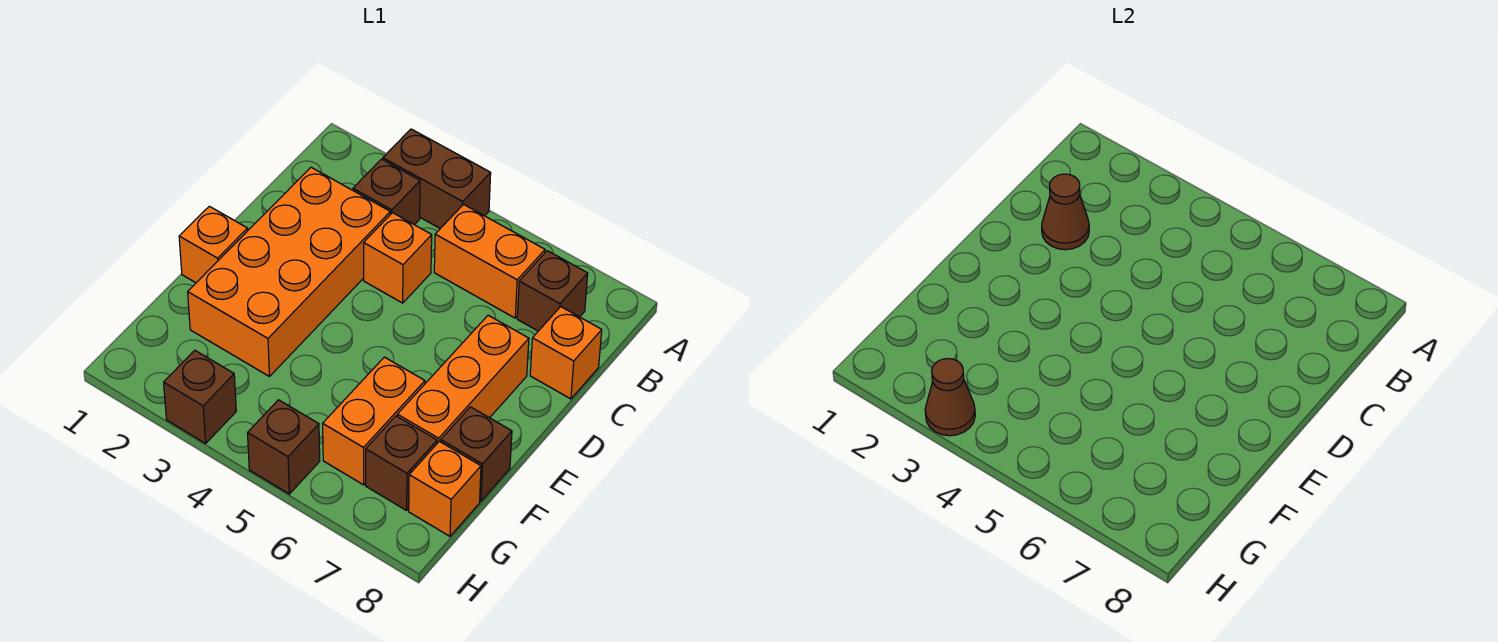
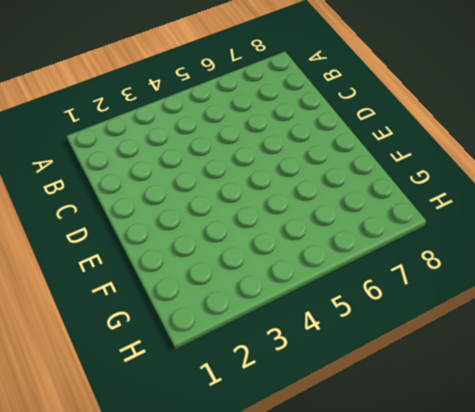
none -> brown 1x2 brick [383,129,491,228]
none -> brown 1x1 brick [353,159,420,225]
none -> orange 1x2 brick [434,205,545,318]

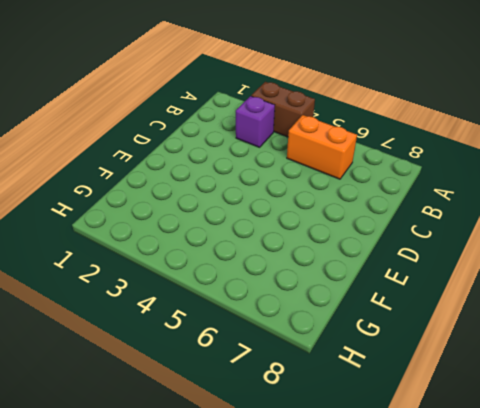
purple 1x1 brick [236,96,275,147] -> brown 1x1 brick [353,159,420,225]
none -> brown 1x1 brick [517,251,588,331]
none -> orange 2x4 brick [188,167,390,376]
none -> orange 1x1 brick [364,213,432,303]

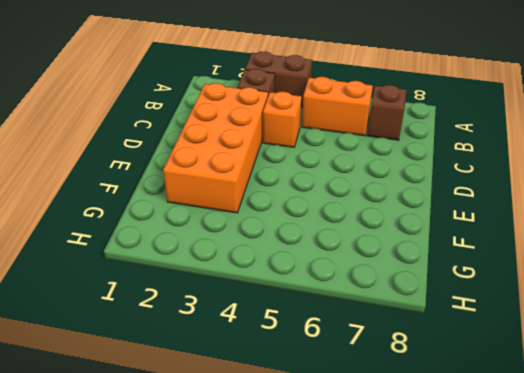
none -> orange 1x1 brick [530,307,602,399]
none -> orange 1x3 brick [397,315,529,443]
none -> orange 1x1 brick [179,206,248,283]

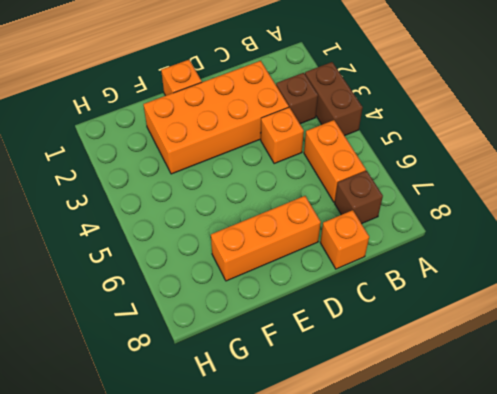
none -> orange 1x2 brick [323,357,425,485]
none -> brown 1x1 brick [441,407,512,501]
none -> brown 1x1 brick [366,416,437,510]

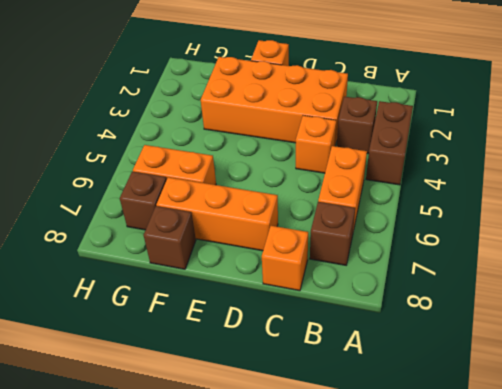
none -> orange 1x1 brick [409,441,481,536]
none -> brown 1x1 brick [164,350,236,443]
none -> brown 1x1 brick [248,400,320,494]

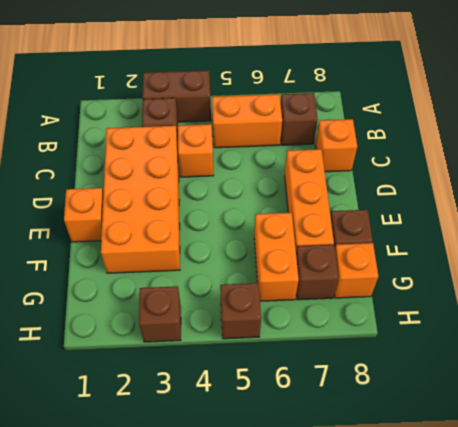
none -> brown 1x1 cone [1042,174,1089,250]
none -> brown 1x1 cone [925,359,975,436]

